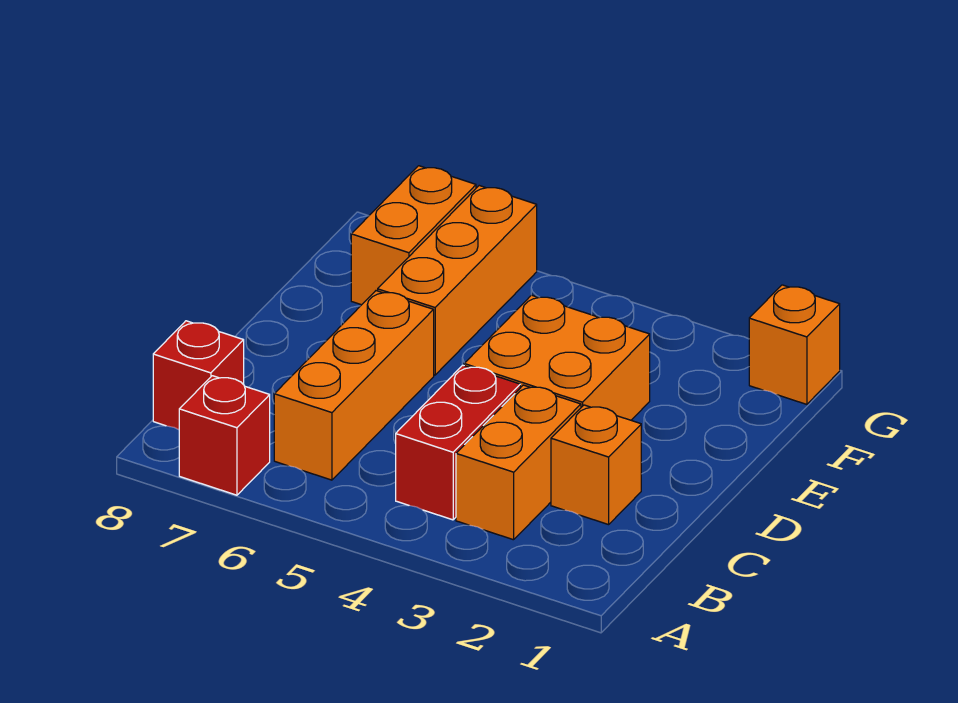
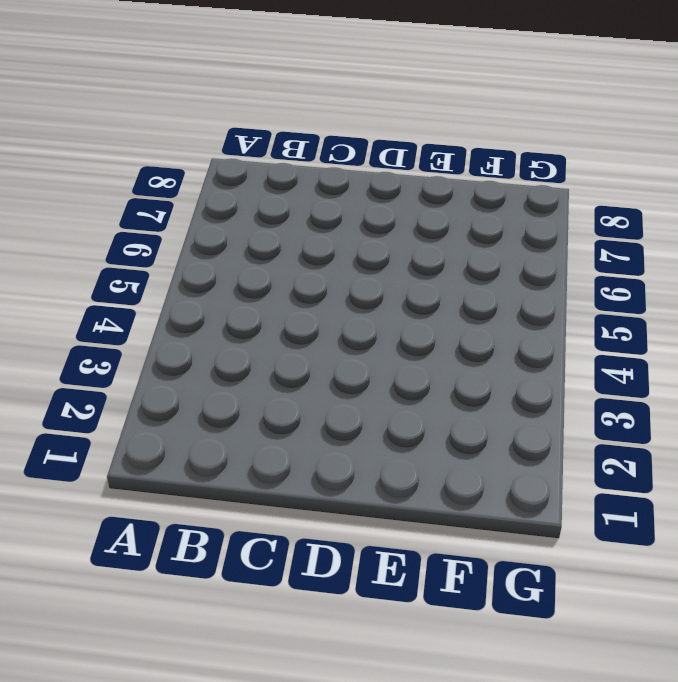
none -> red 1x1 brick [179,376,270,495]
none -> orange 1x2 brick [456,385,581,540]

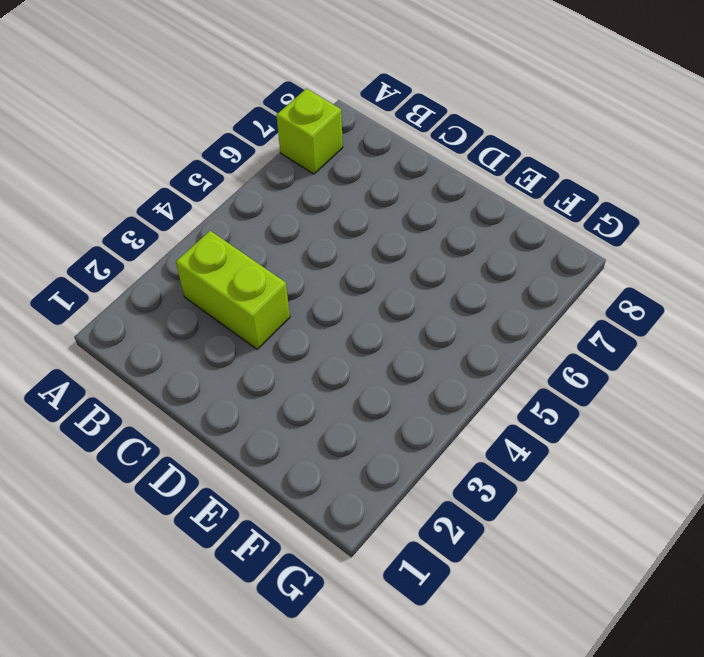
lime 1x1 brick [276,89,343,174] -> red 1x1 brick [179,376,270,495]
lime 1x2 brick [176,231,290,349] -> orange 1x2 brick [456,385,581,540]
none -> red 1x2 brick [396,365,520,520]
none -> orange 1x3 brick [274,291,434,480]

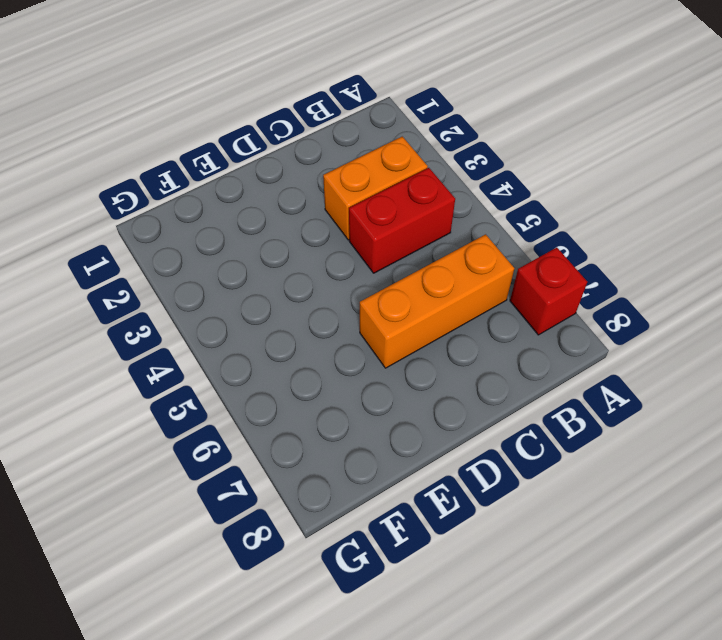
none -> red 1x1 brick [153,321,244,430]
none -> orange 1x1 brick [551,405,641,525]

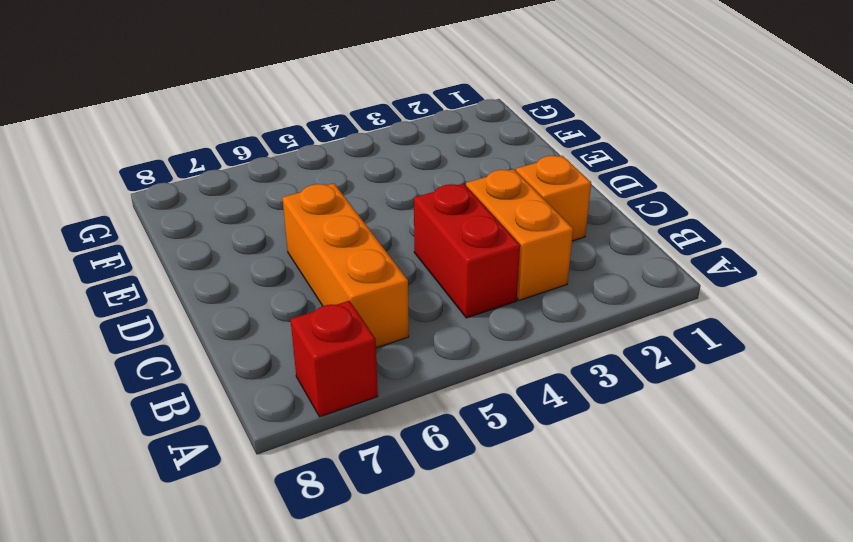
none -> red 1x1 brick [153,321,244,430]
none -> orange 2x2 brick [464,295,650,420]

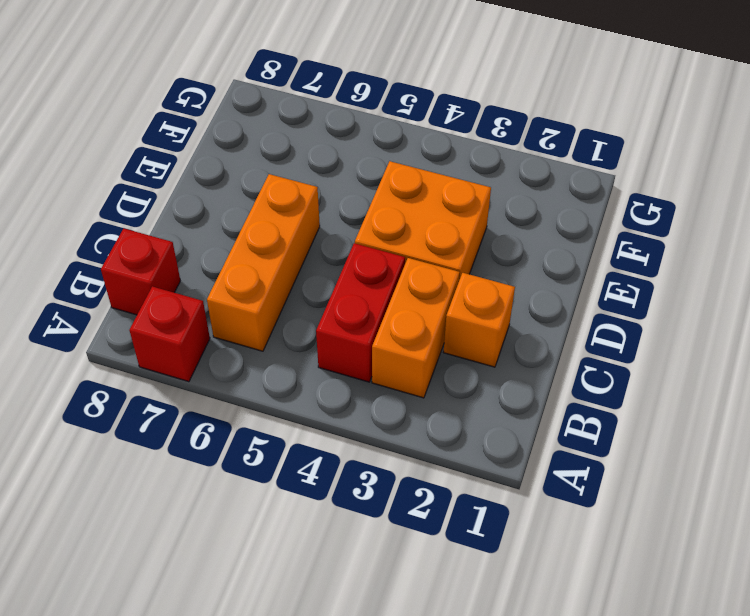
none -> orange 1x3 brick [378,186,537,375]
none -> orange 1x2 brick [351,166,476,305]

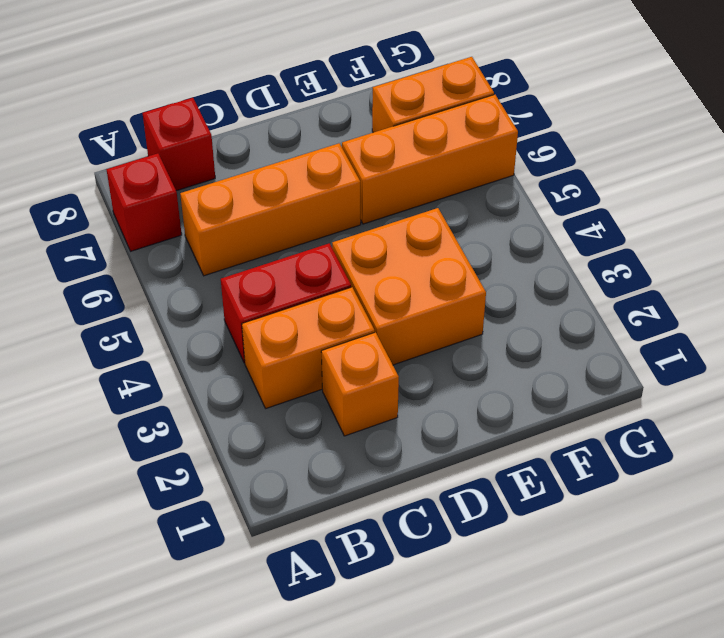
none -> orange 1x1 brick [749,285,840,404]

